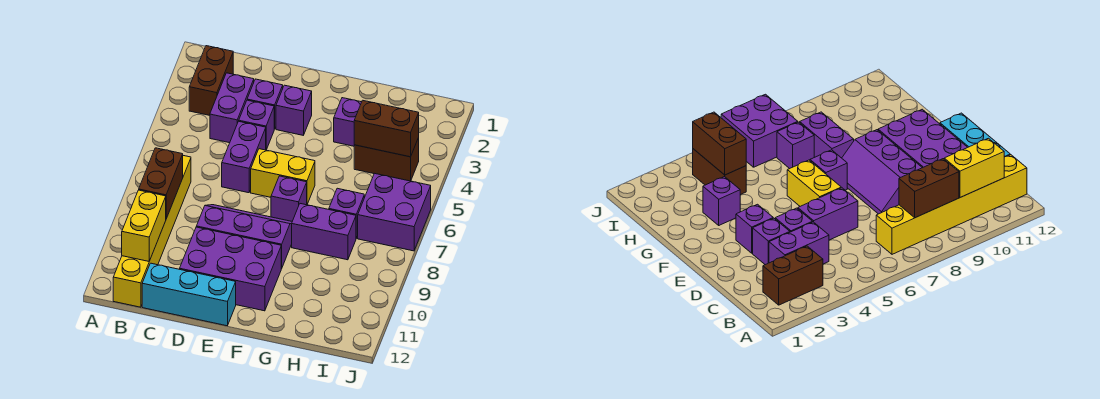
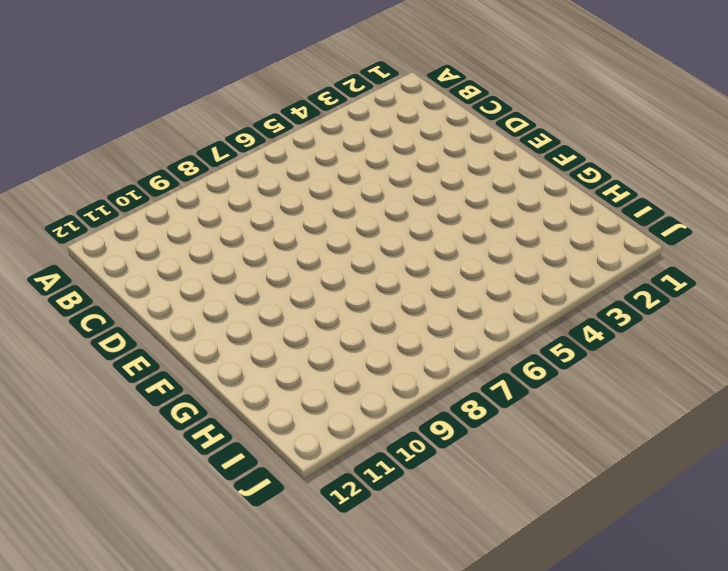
none -> brown 1x2 brick [189,46,233,115]
none -> yellow 1x6 brick [113,156,191,307]
none -> purple 1x2 brick [210,73,254,143]

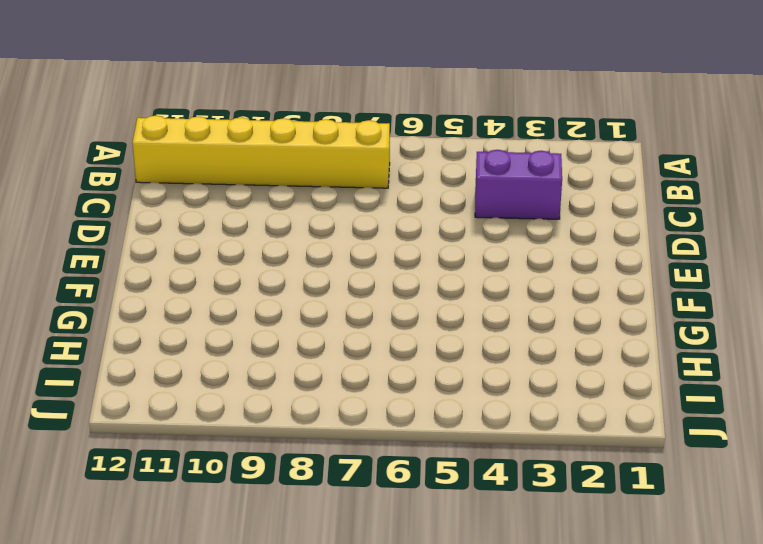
none -> brown 1x2 brick [189,46,233,115]
none -> cyan 1x3 brick [142,263,236,326]
none -> purple 1x1 brick [247,79,283,129]

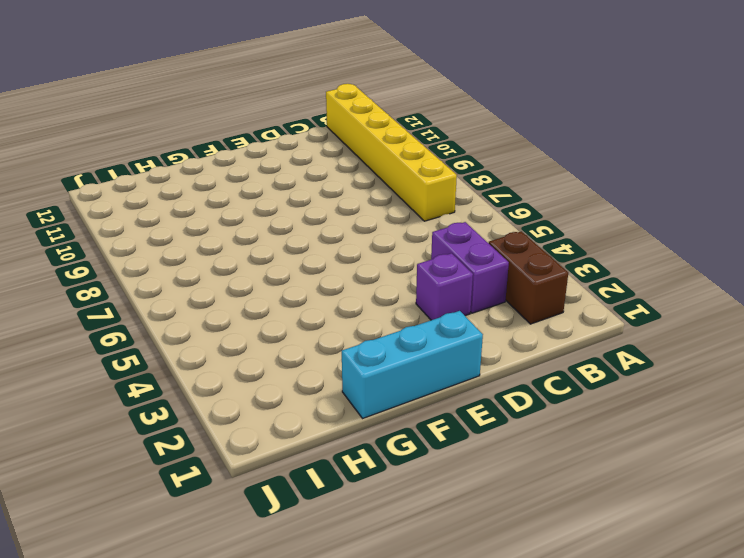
cyan 1x3 brick [342,311,483,418] -> cyan 1x3 brick moved to [142,263,236,326]
none -> purple 1x1 brick [239,100,274,150]
none -> purple 1x2 brick [222,121,266,193]
none -> purple 2x3 slope [196,205,292,268]

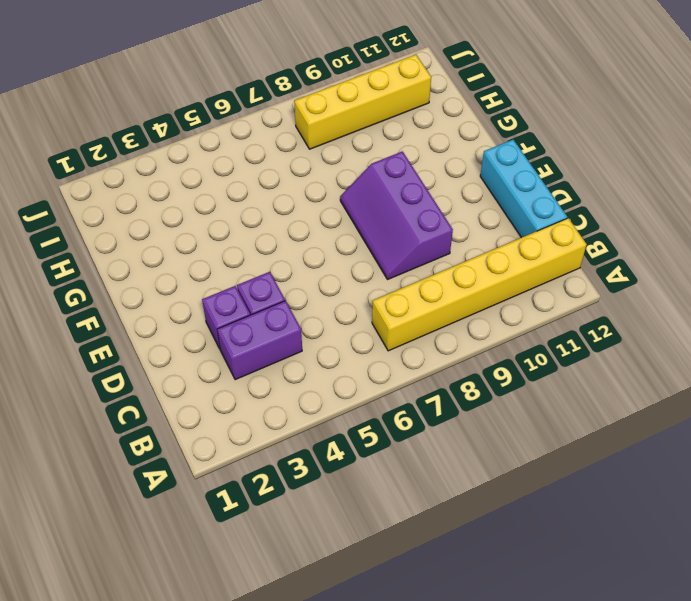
yellow 1x4 brick [294,55,431,149] -> none
none -> brown 1x2 brick [189,46,233,115]
none -> purple 1x2 brick [222,121,266,193]
none -> purple 2x3 brick [180,227,282,311]

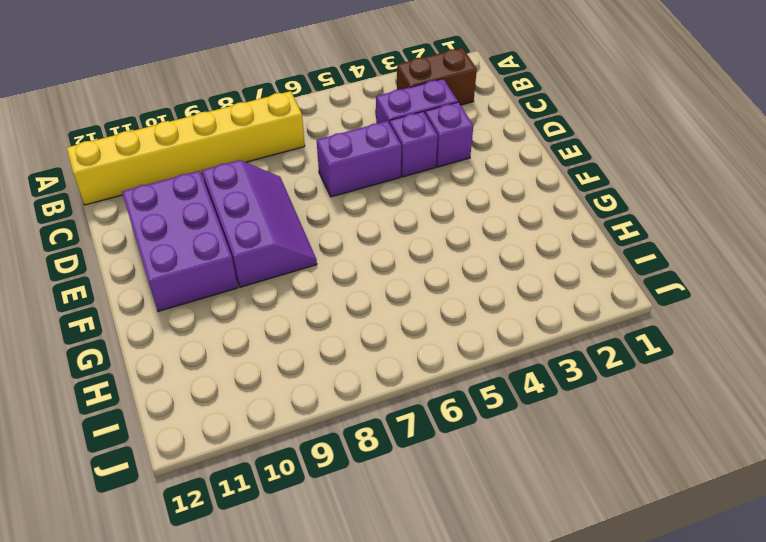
none -> cyan 1x3 brick [142,263,236,326]
none -> purple 1x1 brick [276,85,312,135]
none -> yellow 1x2 brick [251,149,315,204]

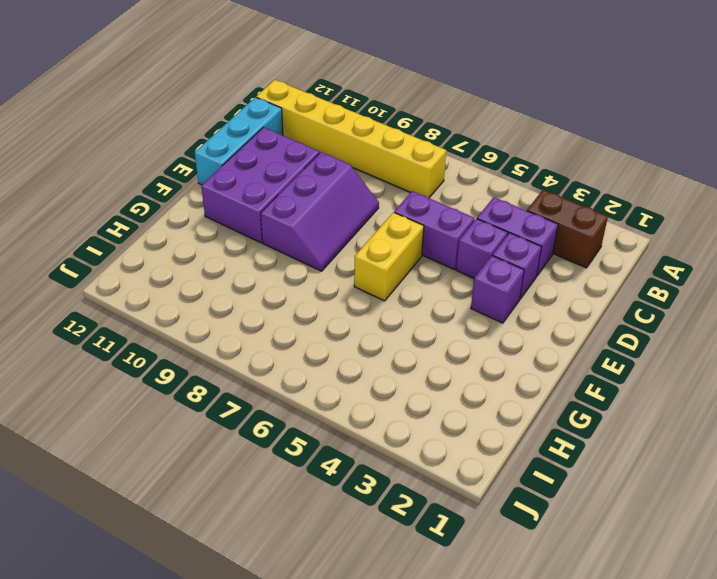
none -> purple 1x1 brick [271,176,307,221]
none -> purple 1x1 brick [334,98,361,146]
none -> purple 1x2 brick [292,204,356,260]

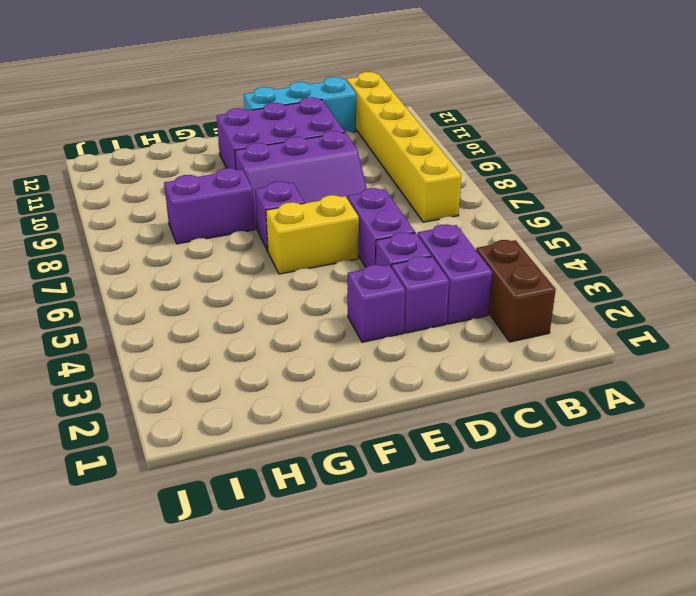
none -> purple 1x1 brick [334,98,361,146]
none -> brown 1x2 brick [354,138,419,181]
none -> purple 1x1 brick [329,188,364,238]

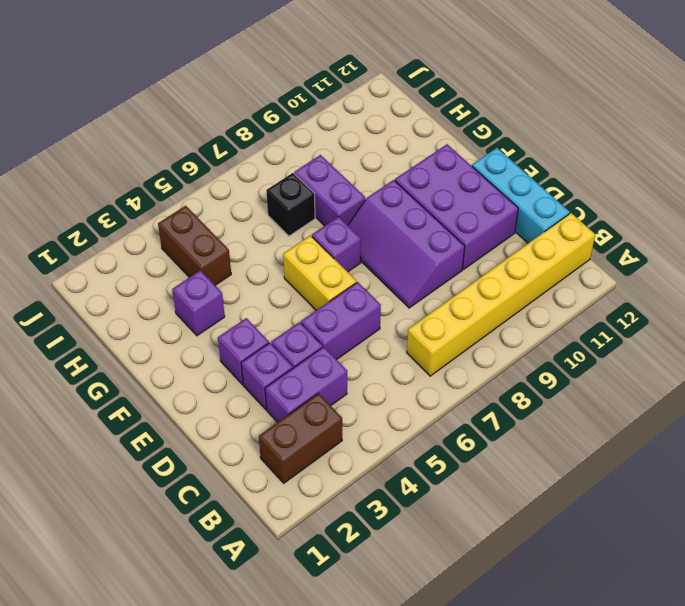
black 1x1 brick [266,173,315,236] -> purple 1x1 brick [329,188,364,238]
none -> purple 2x2 brick [358,173,431,251]
none -> brown 1x2 brick [139,148,183,218]
none -> yellow 1x2 brick [122,190,166,261]

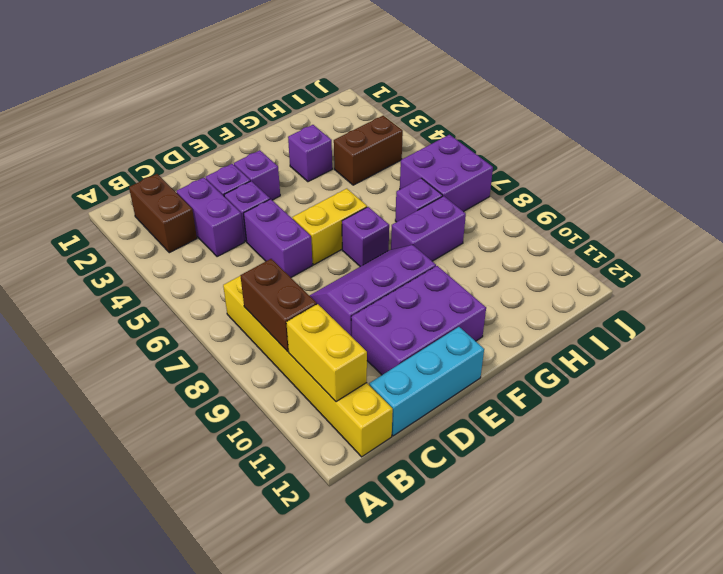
none -> brown 1x2 brick [354,100,419,157]

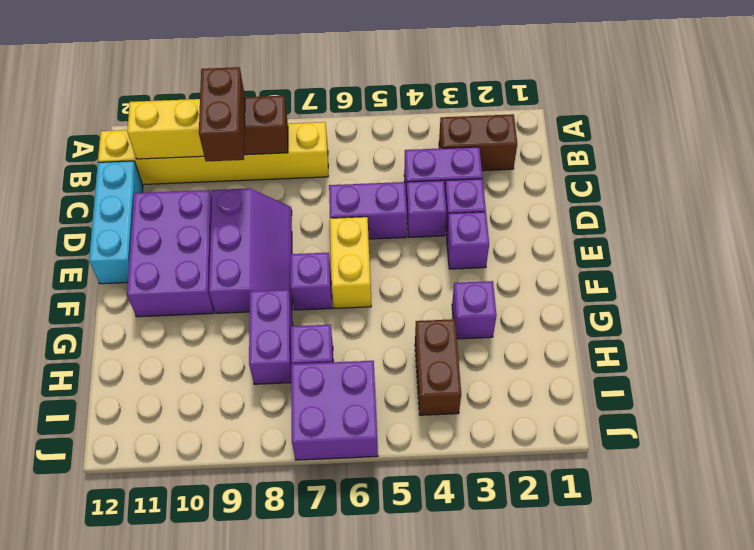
brown 1x2 brick [199,67,245,161] -> brown 1x2 brick moved to [354,100,419,157]

